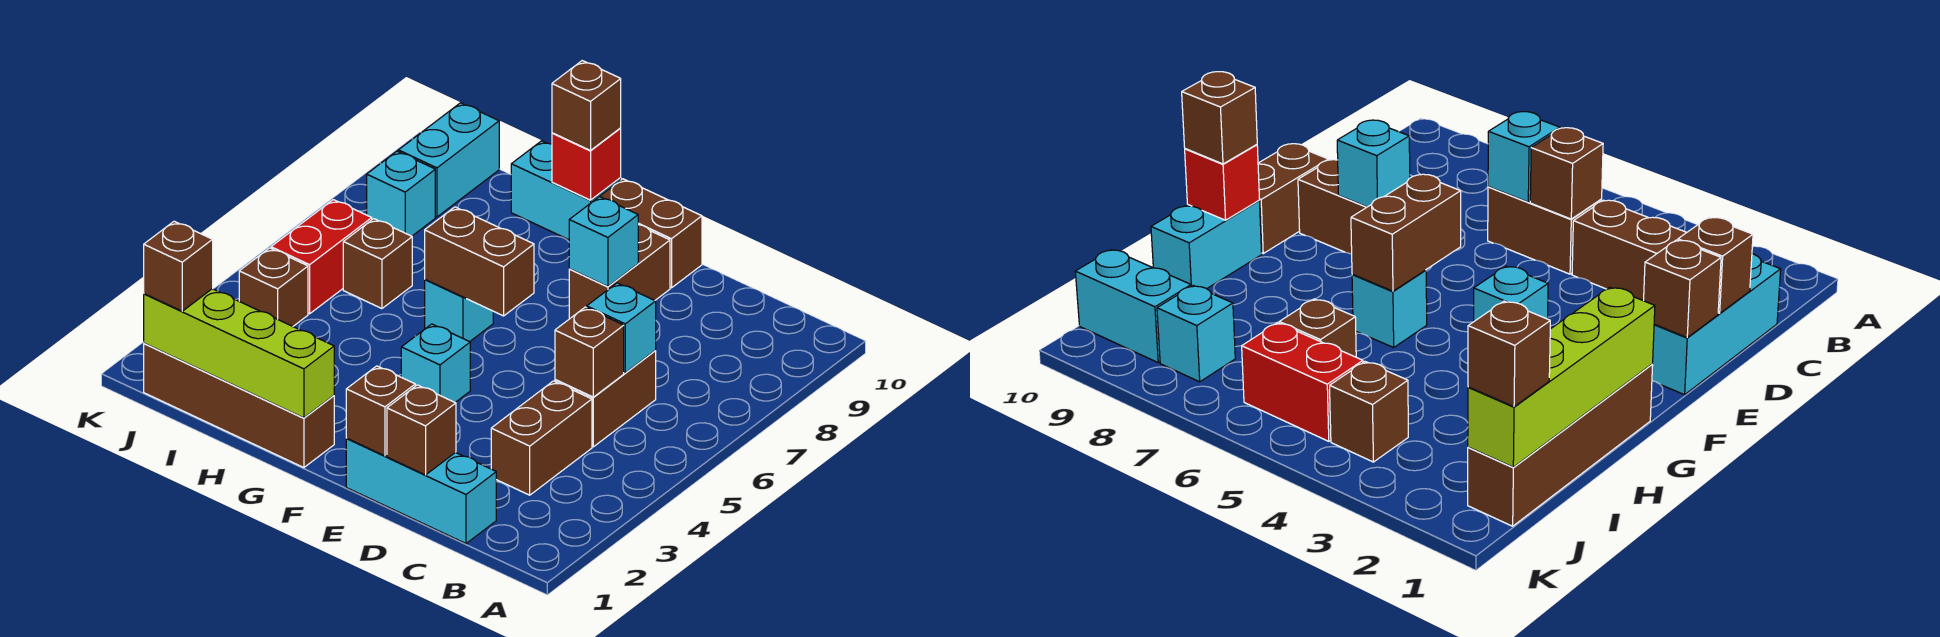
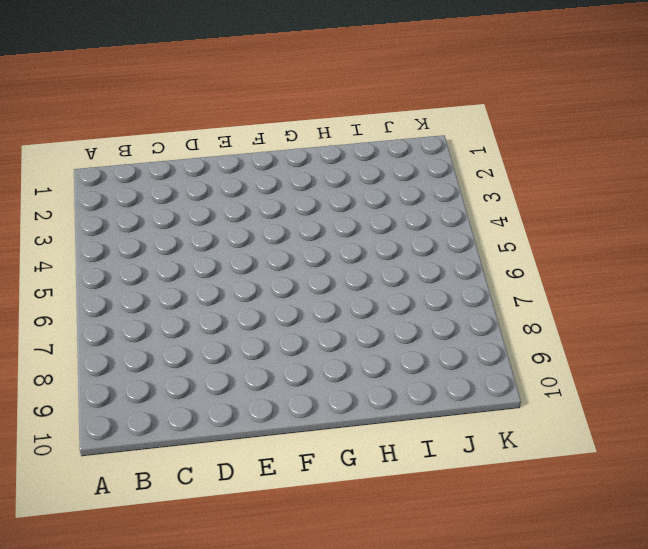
none -> cyan 1x3 brick [346,439,496,544]
none -> brown 1x2 brick [491,381,592,495]
none -> brown 1x2 brick [555,351,656,447]

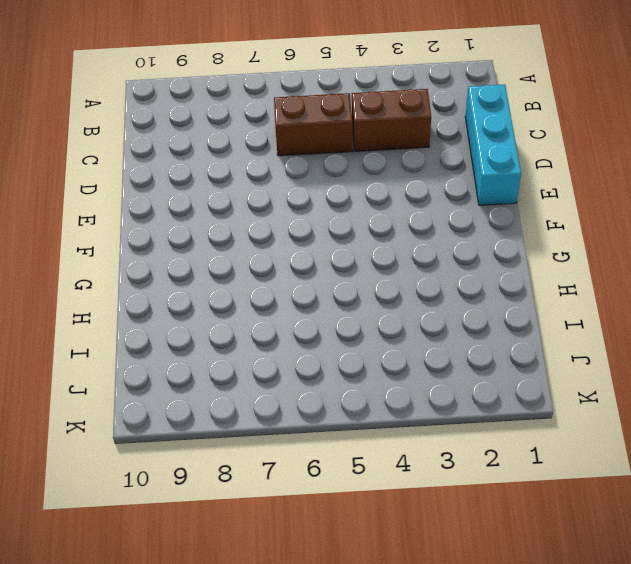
none -> brown 1x2 brick [569,225,670,318]
none -> brown 1x2 brick [599,179,702,288]
none -> cyan 1x1 brick [401,324,470,402]

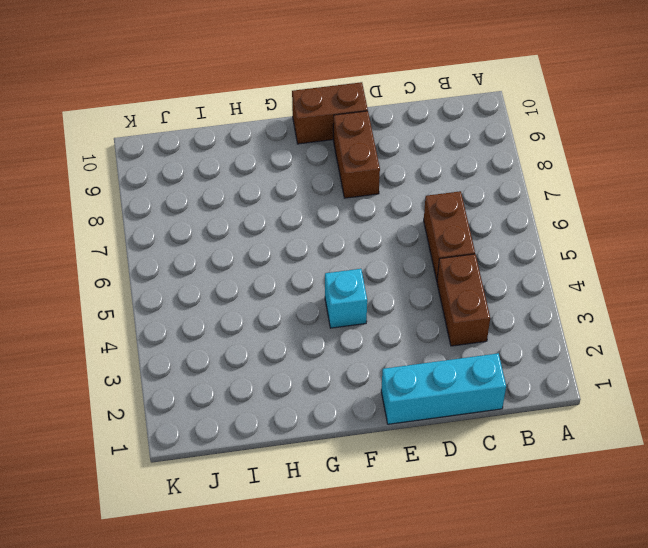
none -> brown 1x4 brick [144,343,334,468]
none -> cyan 1x1 brick [425,279,493,342]
none -> cyan 1x2 brick [511,141,621,240]

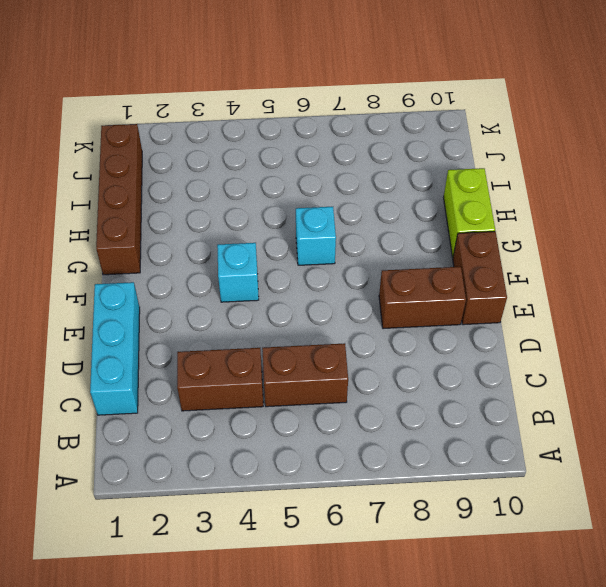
lime 1x2 brick [444,168,495,258] -> cyan 1x2 brick [511,141,621,240]
none -> brown 1x1 brick [343,219,412,309]
none -> brown 1x1 brick [239,248,308,326]
none -> red 1x2 brick [271,200,372,314]

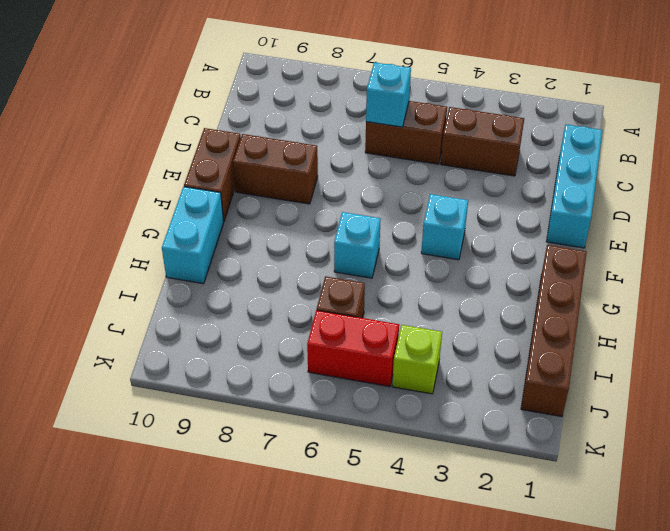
lime 1x1 brick [392,325,442,394] -> brown 1x1 brick [239,248,308,326]
none -> cyan 1x1 brick [367,151,435,236]
none -> cyan 1x2 brick [398,103,499,217]
none -> brown 1x1 brick [555,307,624,397]

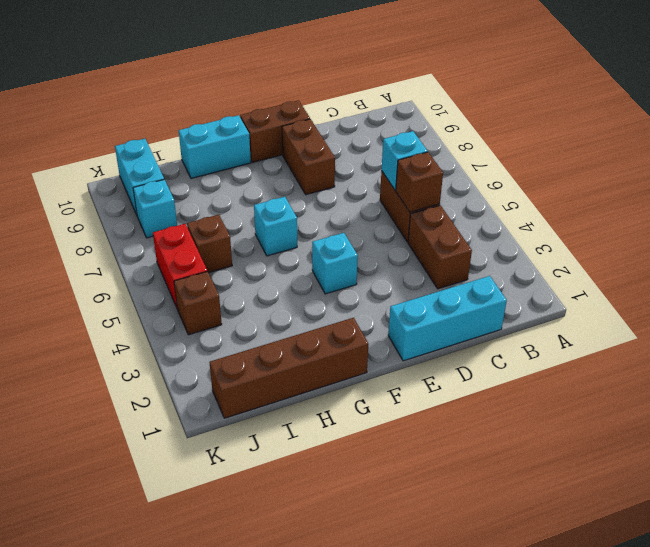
none -> brown 1x1 brick [387,385,456,475]
none -> brown 1x1 brick [346,366,415,456]
none -> cyan 1x1 brick [569,197,638,287]

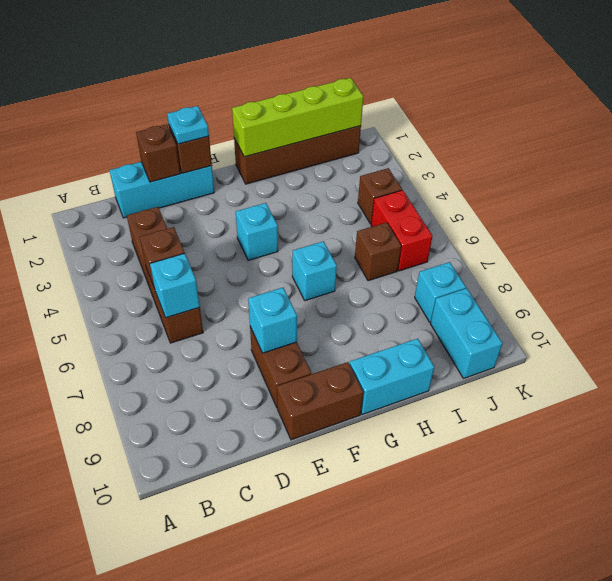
cyan 1x1 plate [167,106,209,144] -> none
none -> brown 1x2 brick [425,207,534,316]
none -> red 1x1 brick [552,128,621,200]
none -> brown 1x1 brick [552,61,621,151]

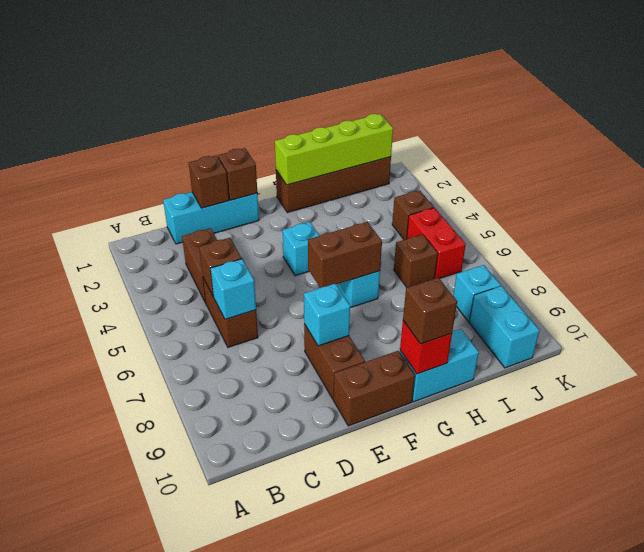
none -> brown 1x1 brick [144,221,213,311]

